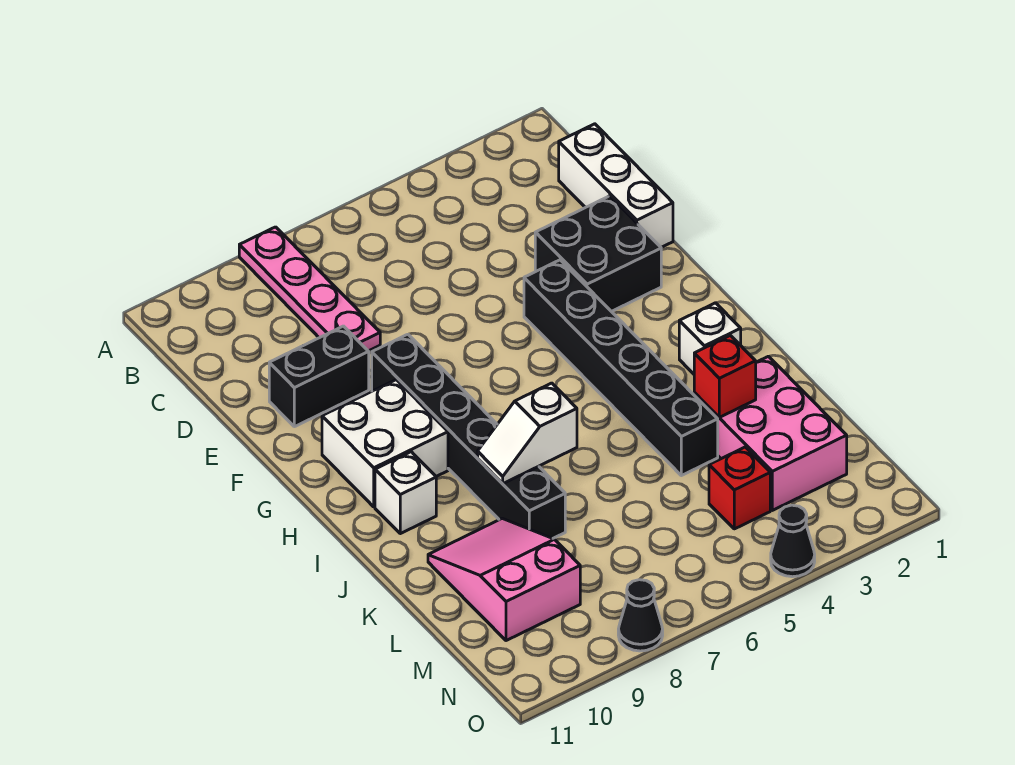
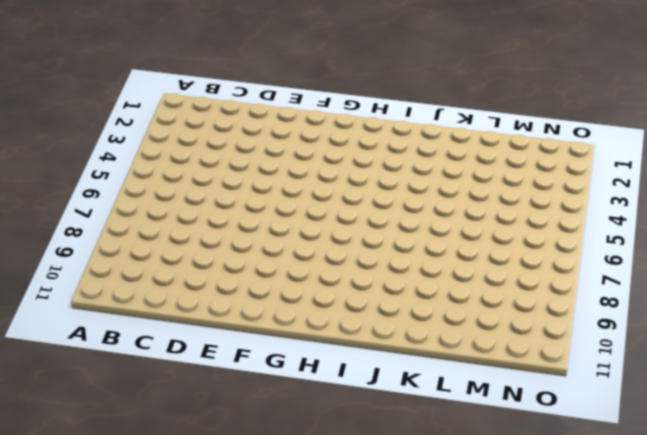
none -> pink 1x4 plate [239,227,380,351]
none -> white 1x3 brick [559,124,673,247]
none -> black 2x2 brick [535,196,661,312]

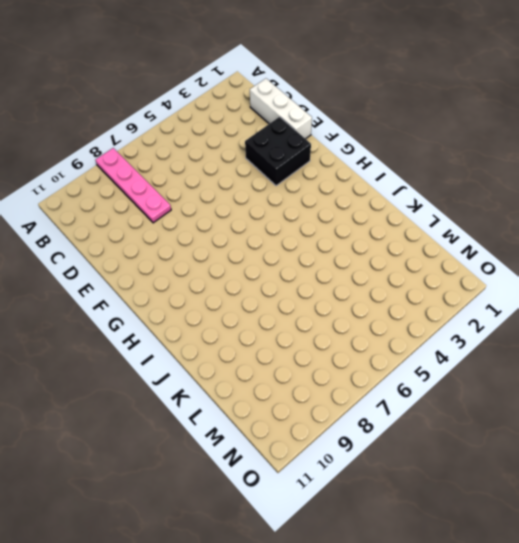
none -> black 1x2 brick [269,326,369,427]
none -> black 1x6 brick [524,260,718,476]
none -> black 1x6 brick [372,334,565,538]

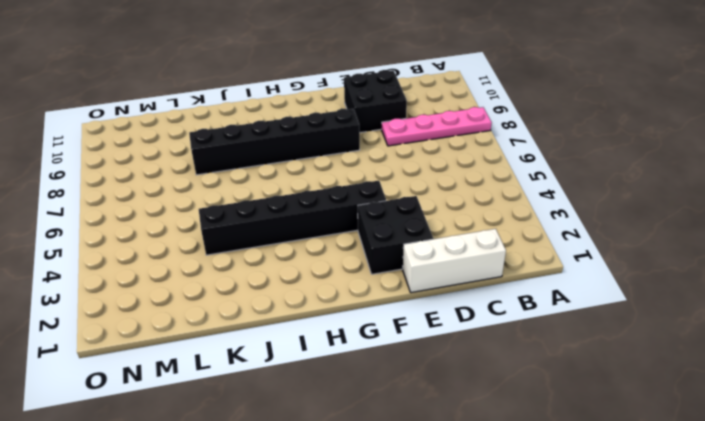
black 2x2 brick [344,70,407,133] -> black 1x2 brick [269,326,369,427]
none -> white 2x2 brick [322,380,448,507]
none -> white 1x1 brick [679,303,741,374]
none -> white 1x1 brick [375,452,436,534]

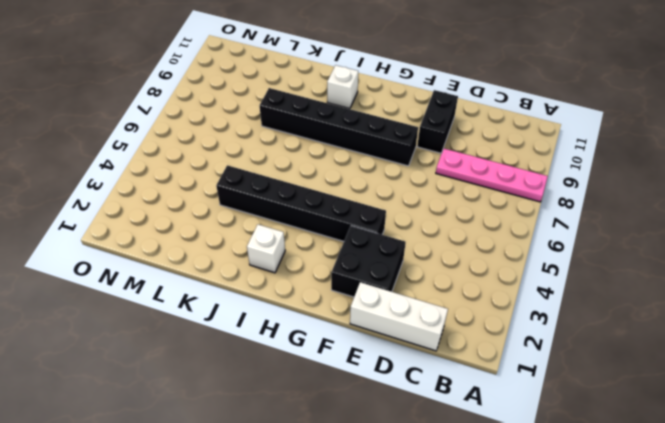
none -> white 2x2 brick [322,380,448,507]
none -> pink 2x3 brick [694,356,847,510]
none -> pink 2x3 slope [428,518,580,641]

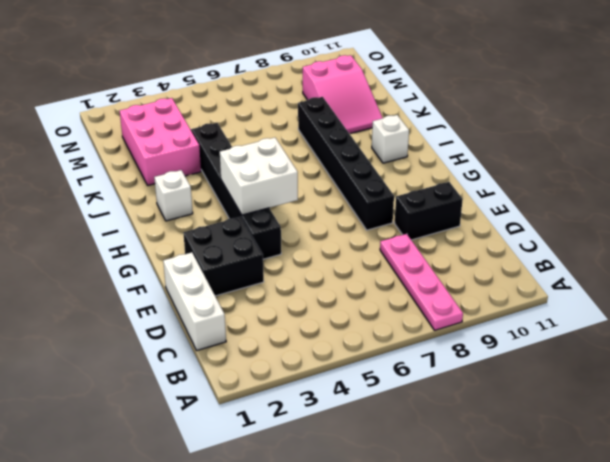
white 2x2 brick [220,138,298,215] -> white 2x2 brick moved to [322,380,448,507]
none -> red 1x1 brick [709,447,770,529]
none -> black 1x1 cone [771,505,815,577]
none -> black 1x1 cone [618,580,663,651]

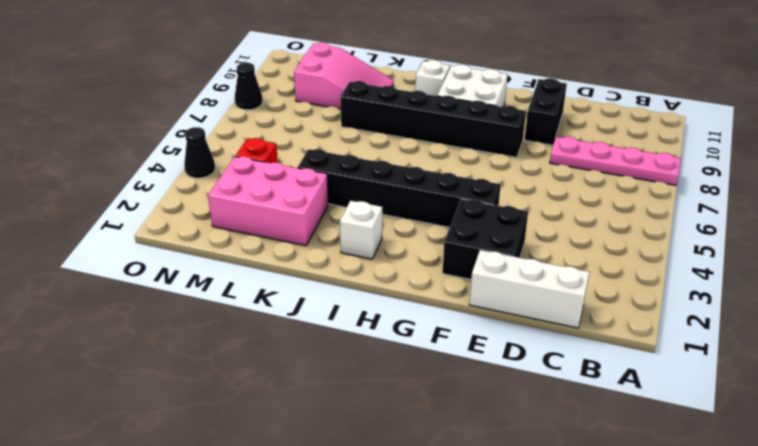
none -> white 1x2 slope [478,383,577,484]
none -> red 1x1 brick [694,335,756,417]

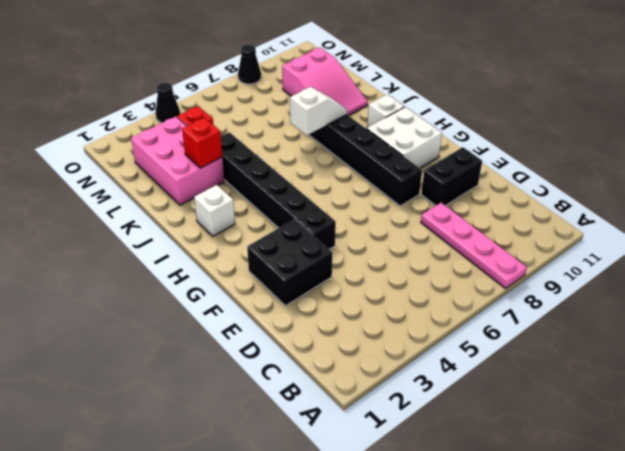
none -> white 1x3 brick [559,124,673,247]

